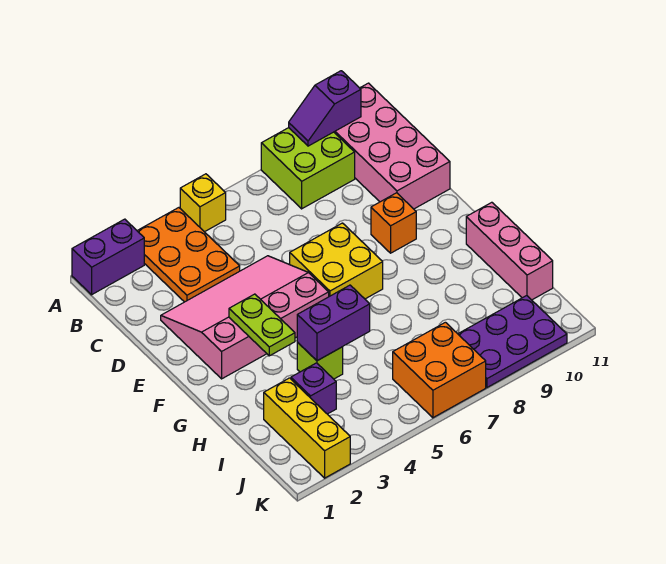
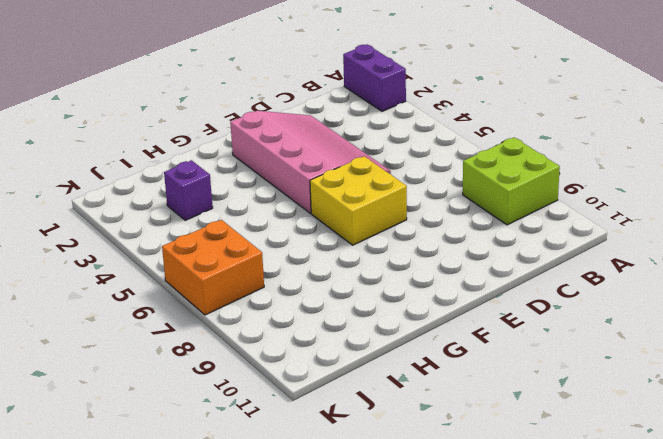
none -> orange 2x3 plate [137,208,240,302]
none -> yellow 1x1 brick [180,174,226,232]
none -> pink 2x4 brick [334,83,450,209]

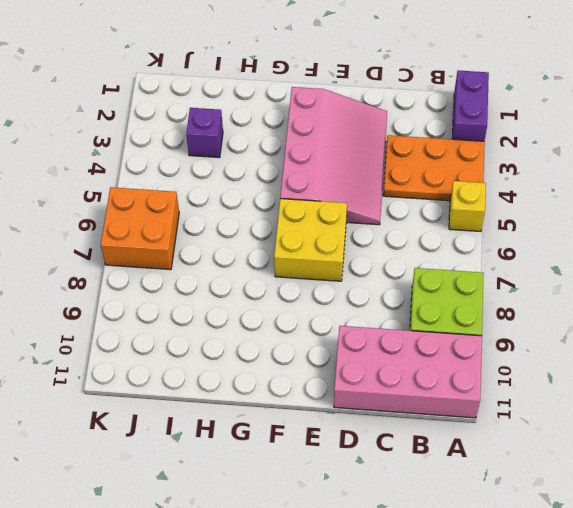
none -> orange 1x1 brick [371,193,416,253]
none -> pink 1x3 brick [466,202,553,300]
none -> lime 1x1 brick [297,342,343,379]

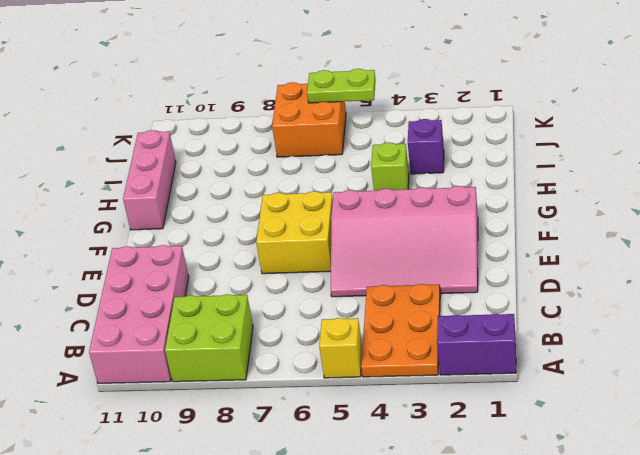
lime 1x2 plate [307,69,376,103] -> lime 1x2 plate turned to [229,294,295,356]
none -> orange 1x1 brick [371,193,416,253]
none -> yellow 1x3 brick [264,378,350,478]
none -> purple 2x3 plate [458,296,567,387]

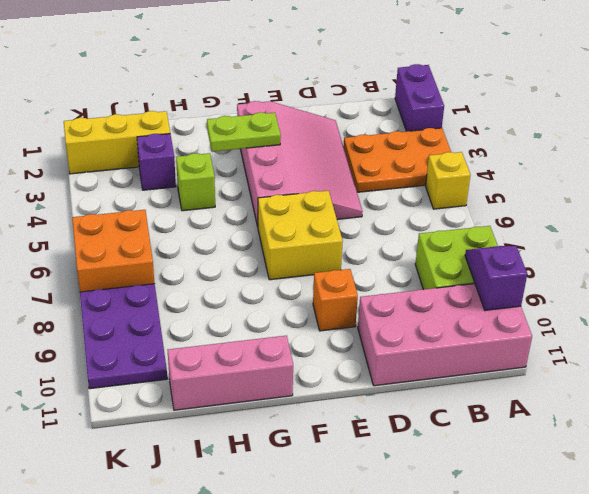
none -> purple 1x2 brick [297,285,370,361]

